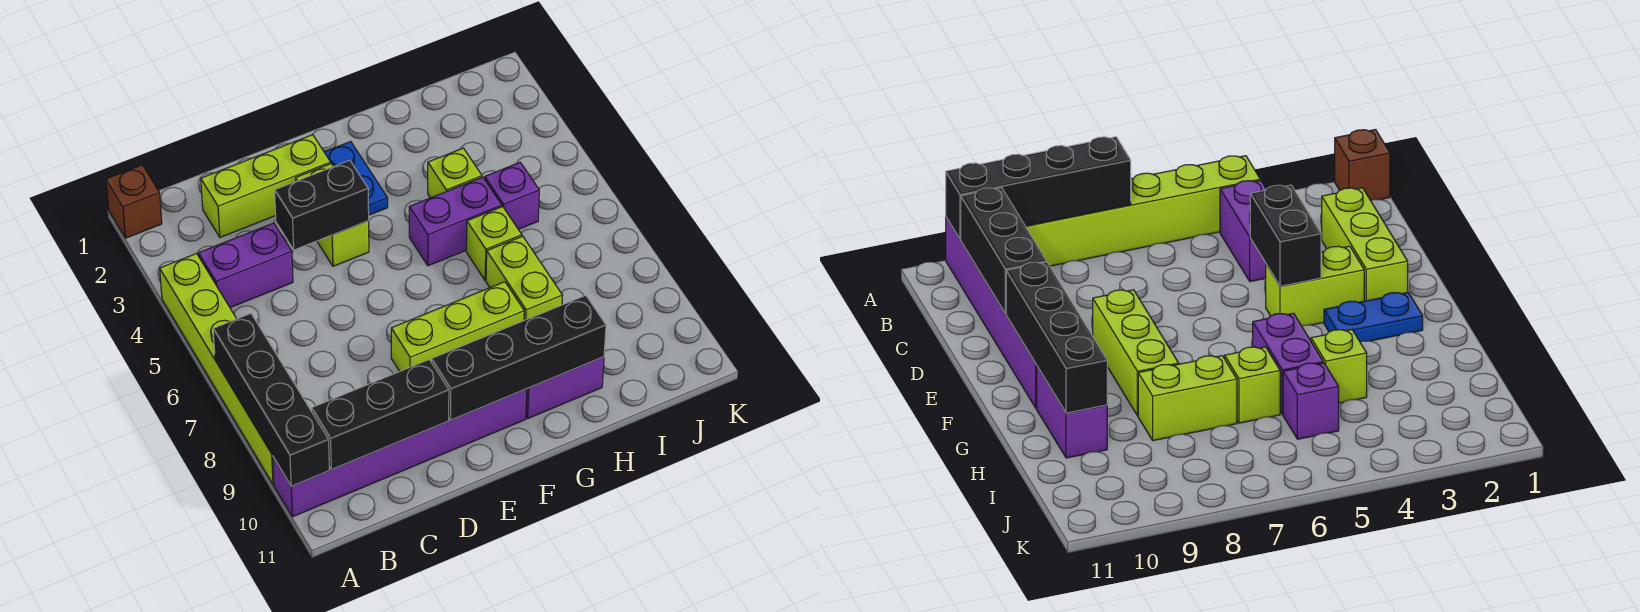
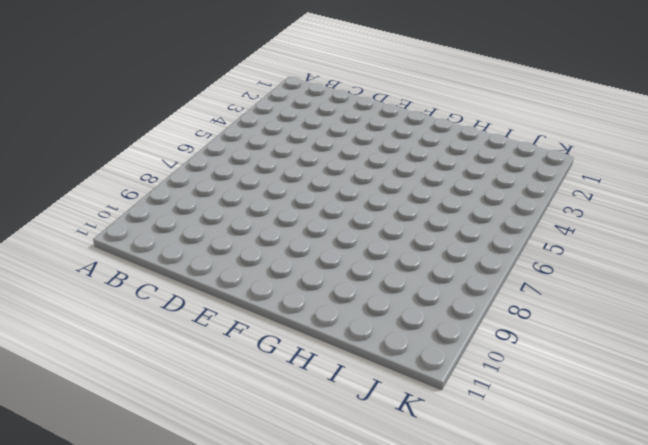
none -> brown 1x1 brick [106,165,162,238]
none -> lime 1x6 brick [160,254,274,484]
none -> purple 1x6 brick [273,389,527,517]

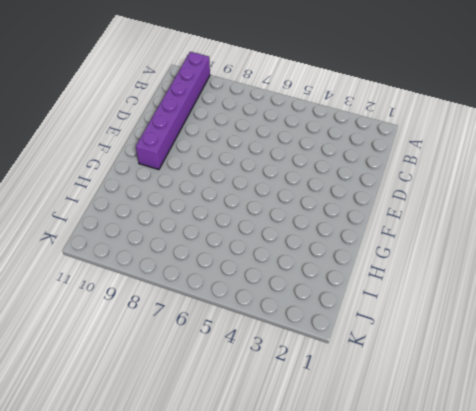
none -> brown 1x1 brick [106,165,162,238]
none -> lime 1x6 brick [160,254,274,484]
none -> purple 1x2 brick [199,223,293,308]

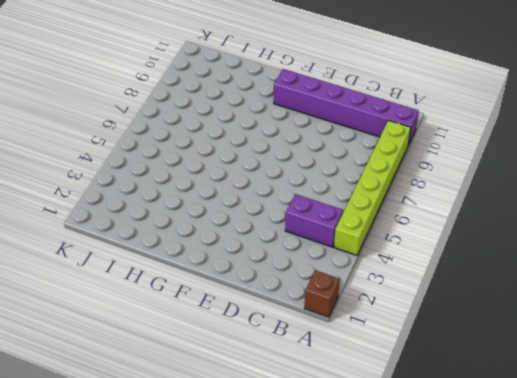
none -> lime 1x3 brick [201,135,331,237]
none -> lime 1x2 brick [295,164,369,266]
none -> lime 1x3 brick [391,282,524,371]

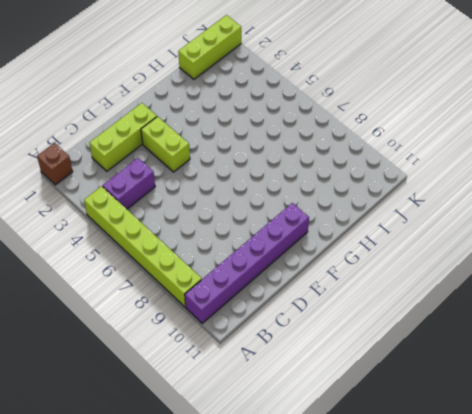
lime 1x3 brick [178,15,241,79] -> lime 1x3 brick moved to [391,282,524,371]
none -> blue 1x2 plate [324,142,388,215]
none -> purple 1x2 brick [409,177,502,266]
none -> purple 1x2 brick [526,357,604,418]

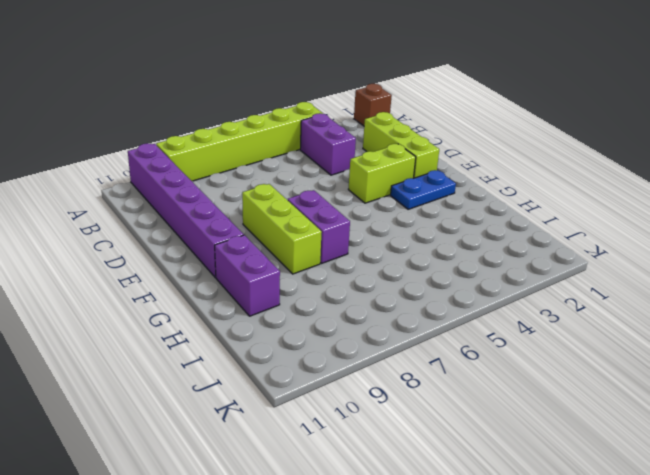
purple 1x2 brick [288,190,350,263] -> purple 1x2 brick moved to [409,177,502,266]
none -> lime 1x1 brick [428,148,482,198]
none -> lime 1x1 brick [466,207,522,280]
none -> lime 1x2 brick [486,236,563,320]

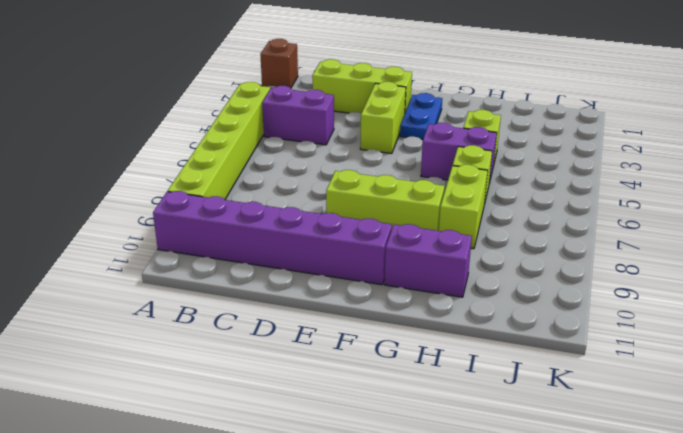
none -> purple 1x1 brick [485,162,539,229]
none -> black 1x4 brick [213,313,329,486]
none -> black 1x3 brick [312,360,449,469]

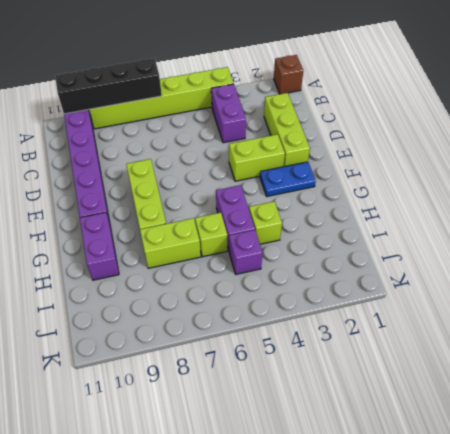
none -> black 1x3 brick [312,360,449,469]
none -> black 1x2 brick [275,160,369,250]
none -> black 1x4 brick [431,295,606,420]

